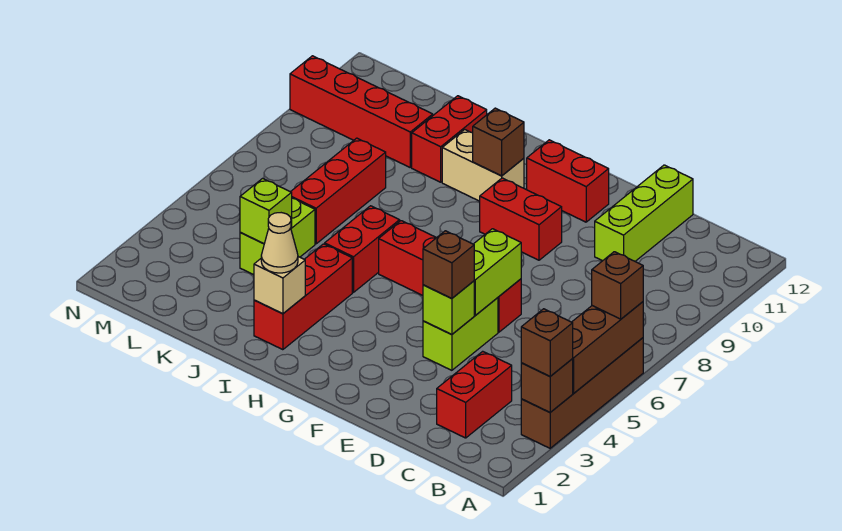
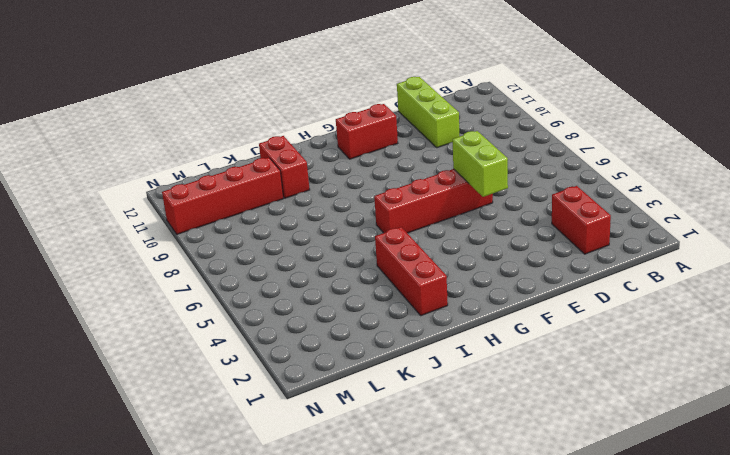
none -> brown 1x4 brick [521,338,643,448]
none -> lime 1x2 brick [423,298,498,370]
none -> red 1x2 brick [480,178,562,260]

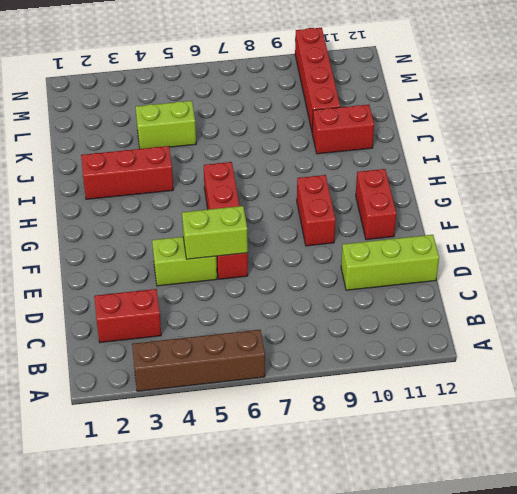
none -> tan 1x2 brick [442,130,524,201]
none -> red 1x2 brick [325,206,400,292]
none -> red 1x3 brick [291,138,386,244]

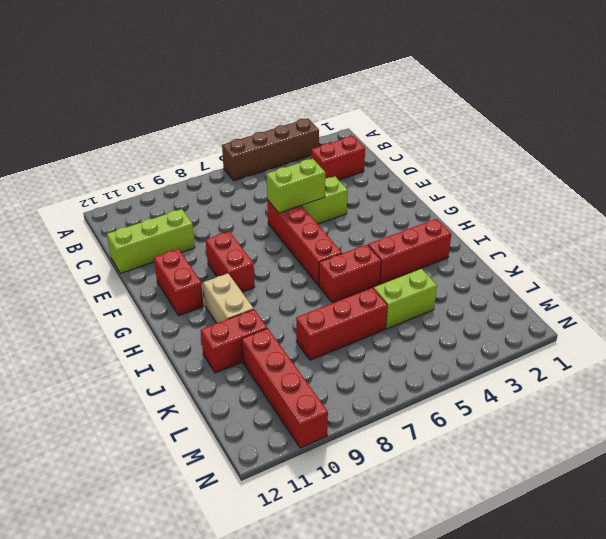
none -> brown 1x1 brick [521,359,573,412]
none -> brown 1x3 brick [572,302,643,393]
none -> lime 1x1 brick [423,281,474,335]

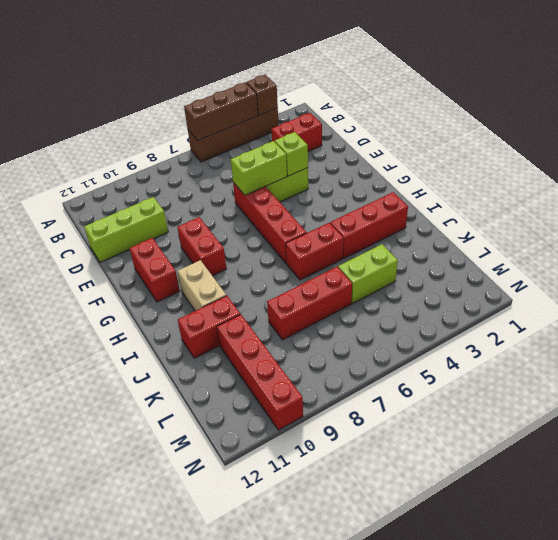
none -> brown 1x1 brick [473,108,524,176]
none -> tan 1x1 brick [254,257,305,314]
none -> lime 1x1 brick [240,178,292,244]

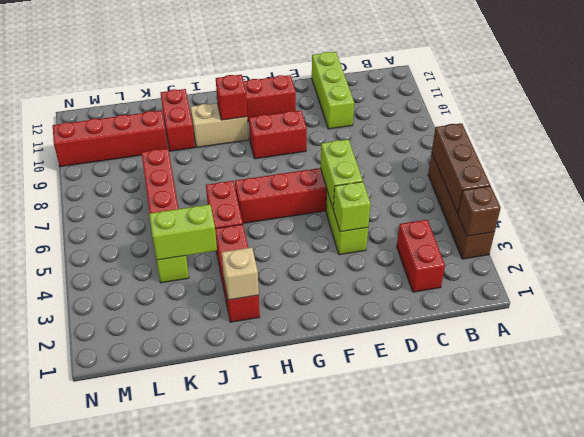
red 1x1 brick [216,75,247,120] -> brown 1x1 brick [473,108,524,176]
lime 1x2 brick [149,204,217,260] -> lime 1x1 brick [240,178,292,244]
none -> brown 1x1 brick [521,309,573,376]
none -> brown 1x1 brick [592,252,643,319]
none -> brown 1x1 brick [423,231,474,299]

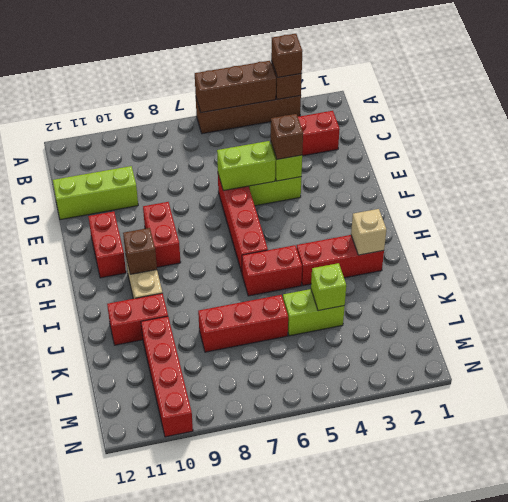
none -> brown 1x1 brick [592,252,643,319]
none -> tan 1x1 cone [261,213,298,273]

